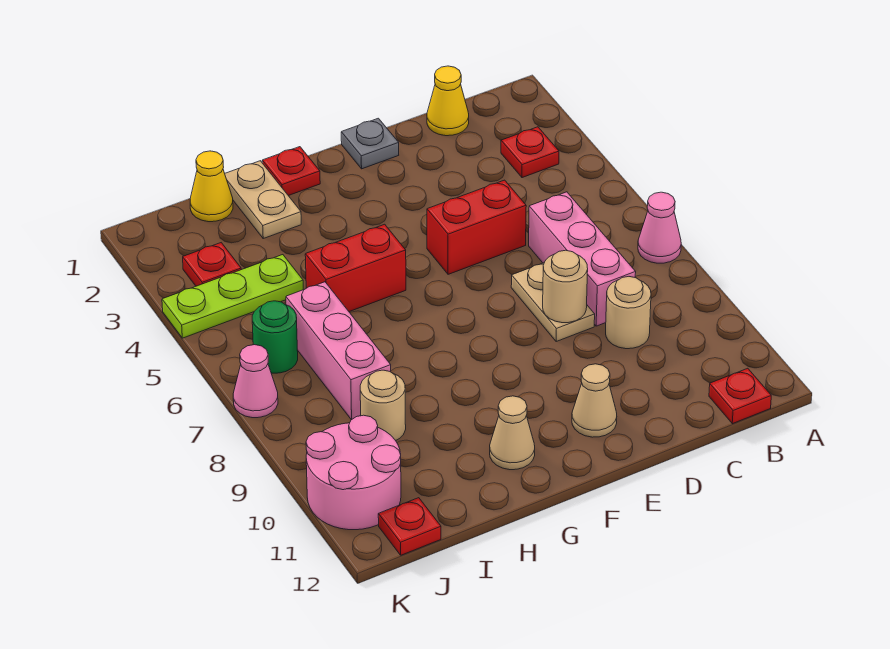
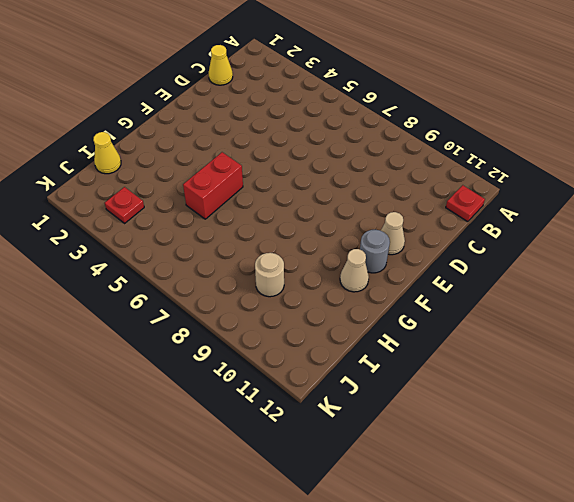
grey 1x1 round brick [360,230,390,273] -> none
none -> pink 1x1 cone [638,192,681,263]
none -> red 1x1 plate [501,127,559,178]
none -> pink 1x3 brick [529,192,636,326]

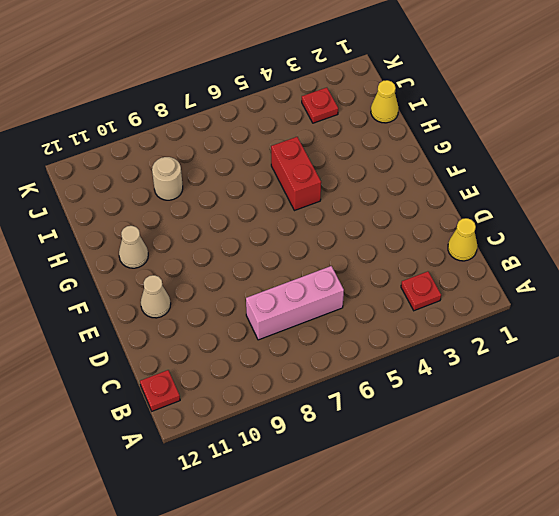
none -> pink 1x1 cone [638,192,681,263]
none -> tan 1x1 round brick [606,277,651,349]
none -> red 1x2 brick [427,180,526,274]

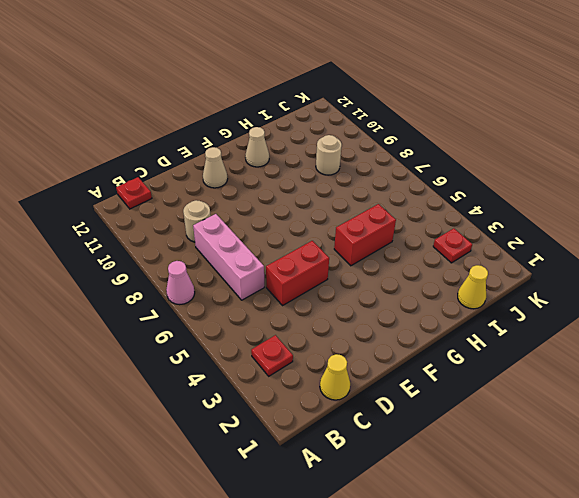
none -> tan 1x2 plate [511,263,595,342]
none -> grey 1x1 plate [341,118,399,169]
none -> red 1x1 plate [262,147,320,196]

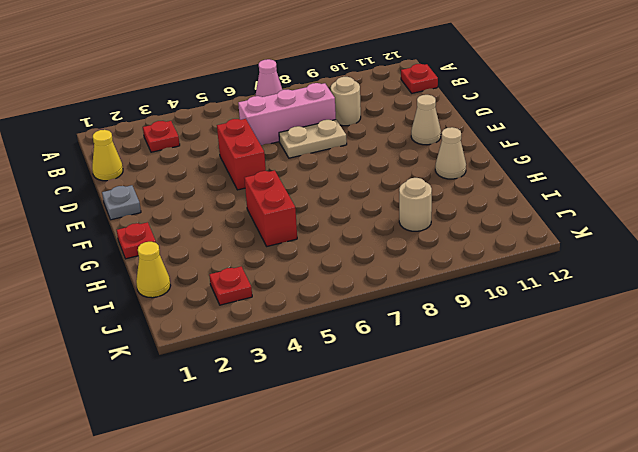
none -> tan 1x2 plate [225,161,301,238]
none -> lime 1x3 plate [162,255,303,338]
none -> pink 1x3 brick [286,282,391,420]

